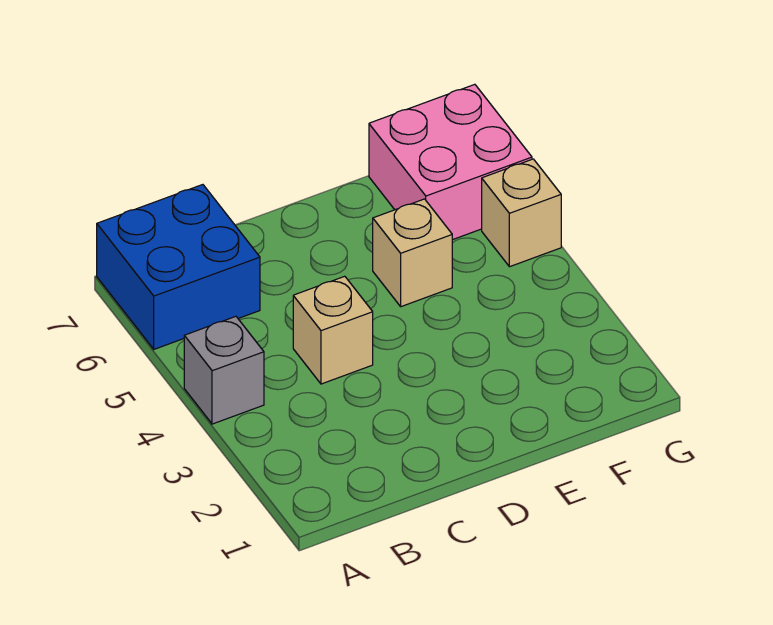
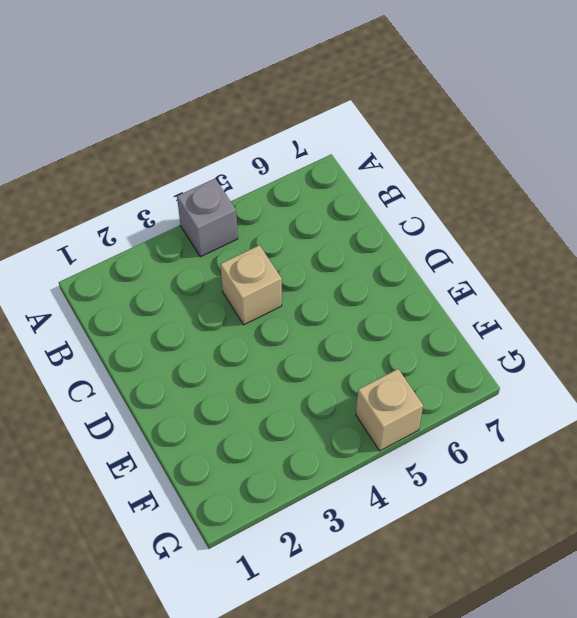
none -> blue 2x2 brick [97,185,260,349]
none -> tan 1x1 brick [373,199,452,307]

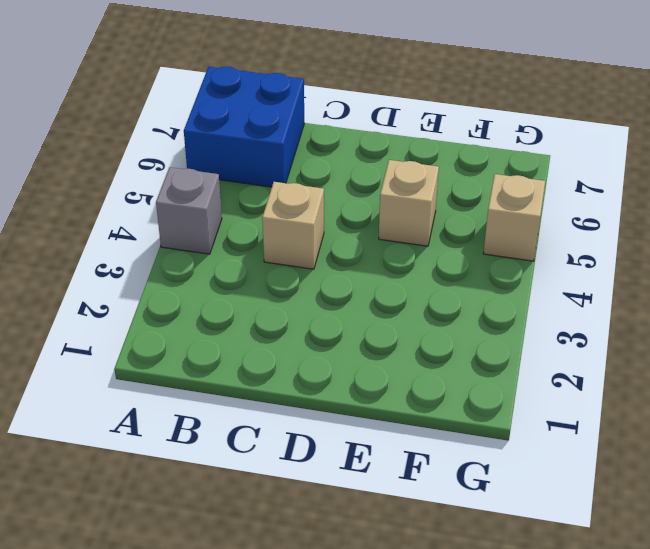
none -> pink 2x2 brick [369,84,532,240]

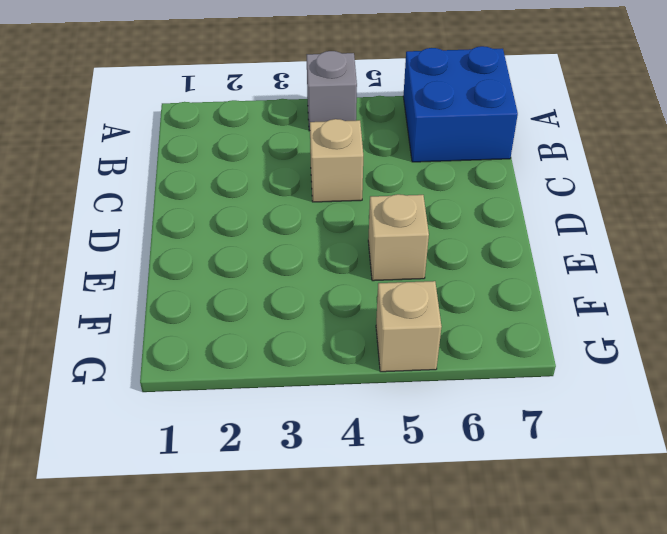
none -> pink 2x2 brick [369,84,532,240]

